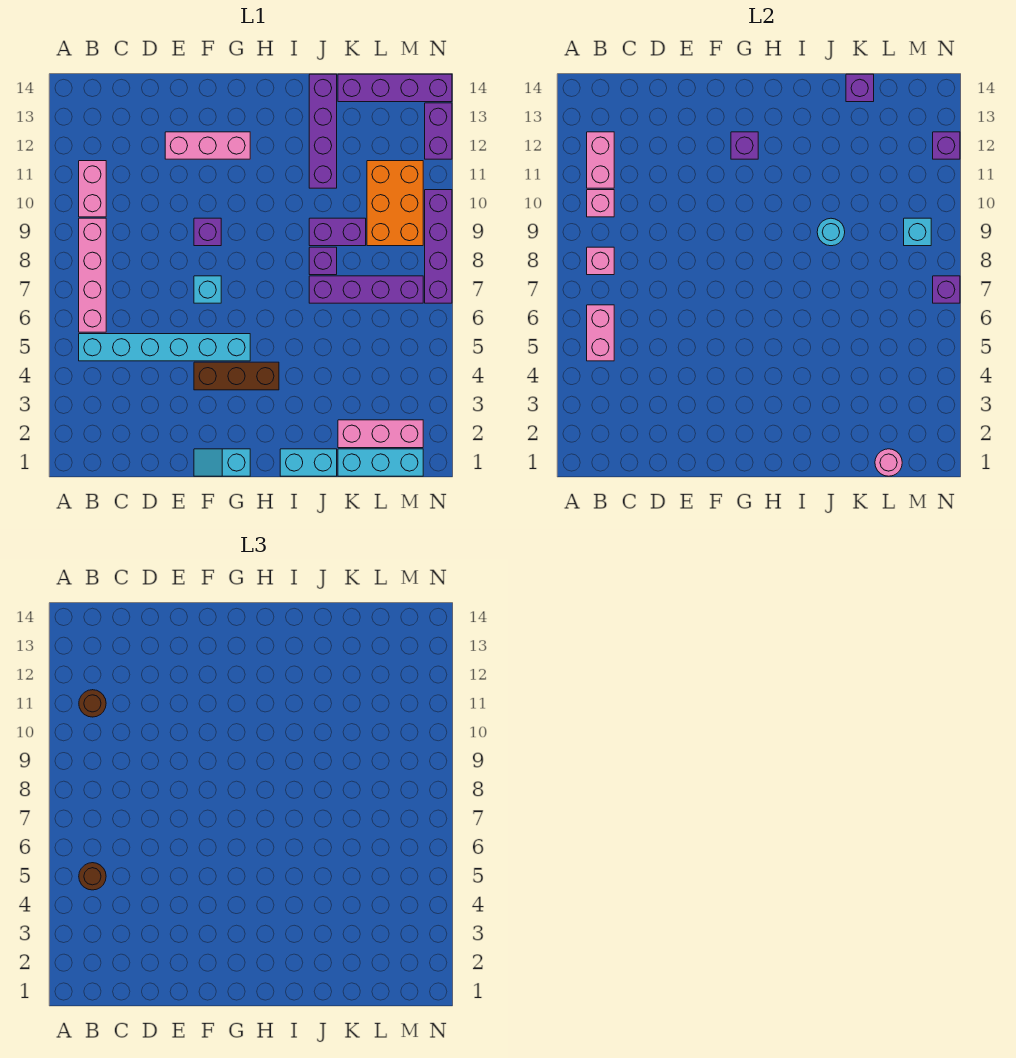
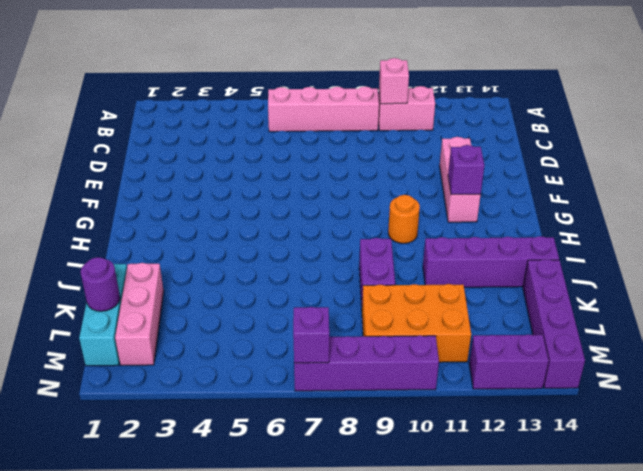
orange 1x1 round brick [388,195,420,243] -> none
purple 1x1 round brick [81,257,120,311] -> pink 1x1 round brick [875,449,902,476]
none -> cyan 1x6 brick [79,334,250,361]
none -> cyan 1x2 slope [194,449,250,476]
none -> brown 1x3 brick [194,362,279,390]
none -> cyan 1x1 brick [194,276,221,303]

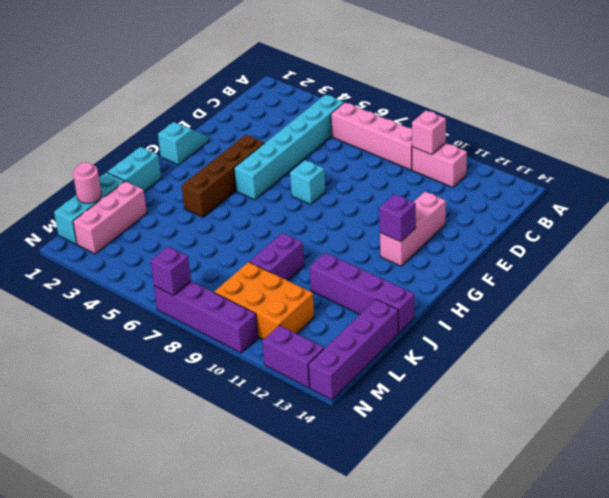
brown 1x4 brick [182,135,264,217] -> brown 1x3 brick [194,362,279,390]
none -> purple 1x1 brick [194,218,221,246]
none -> purple 1x4 brick [309,276,423,303]
none -> purple 1x1 brick [309,247,337,275]
none -> pink 1x2 brick [587,305,614,361]

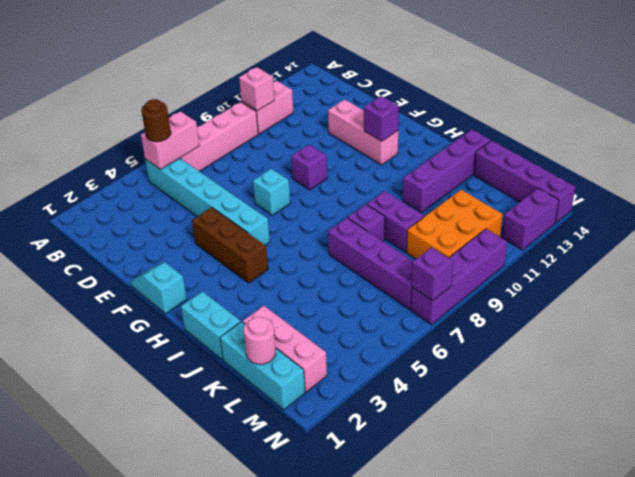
none -> pink 1x1 brick [587,247,614,275]
none -> pink 1x2 brick [587,132,614,188]
none -> cyan 1x1 round brick [817,218,845,246]
none -> purple 1x1 brick [846,74,874,102]

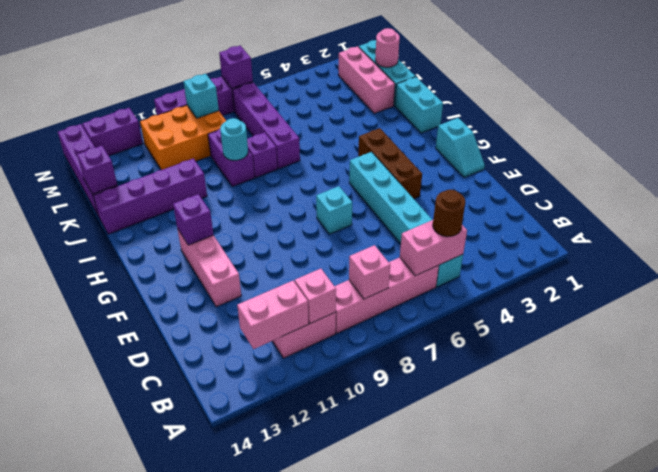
none -> purple 1x1 brick [194,218,221,246]
none -> purple 1x1 brick [933,132,960,159]
none -> brown 1x1 round brick [79,690,106,717]

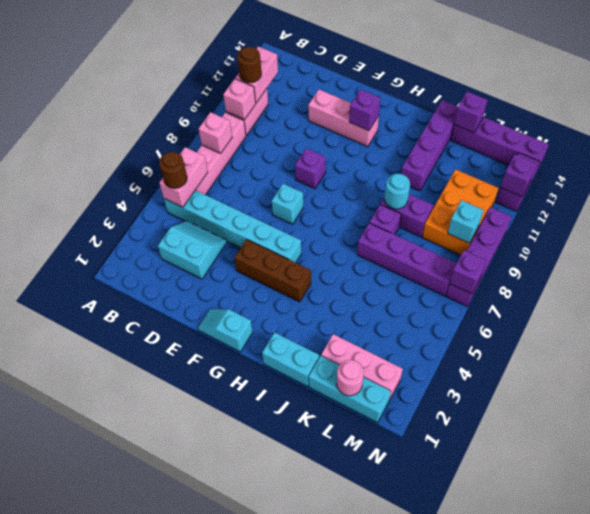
cyan 2x2 slope [158,221,227,279] -> none

